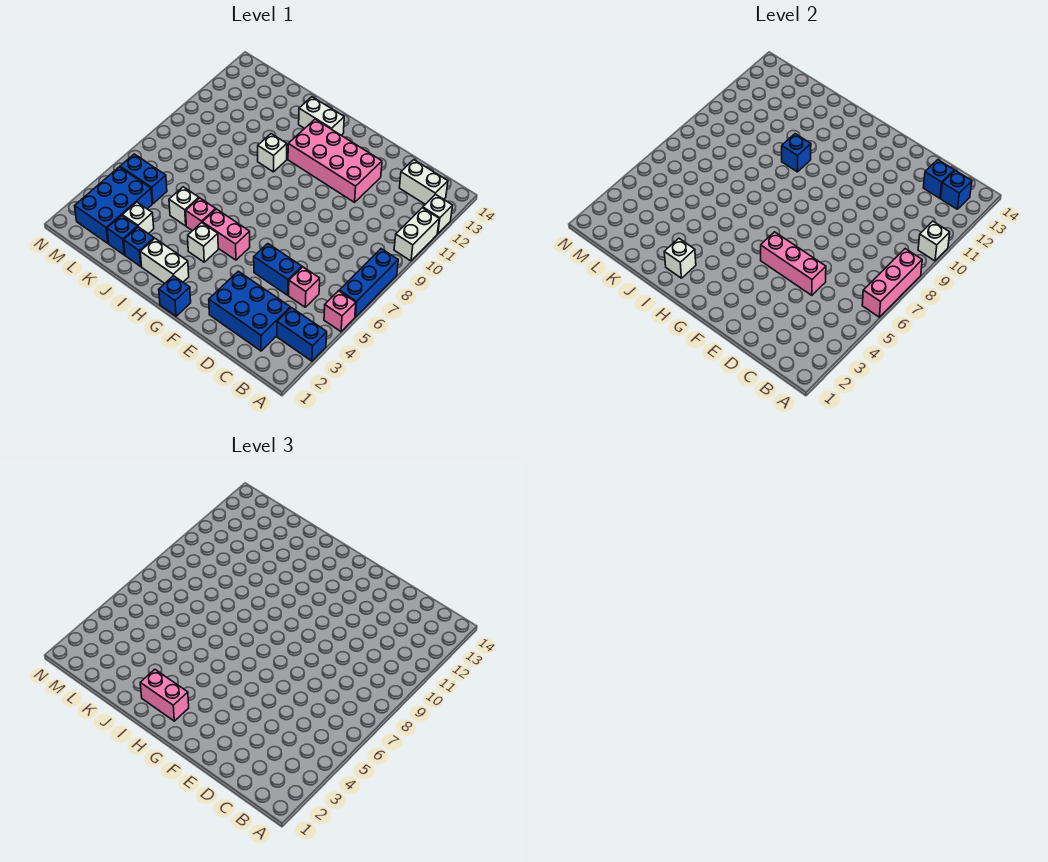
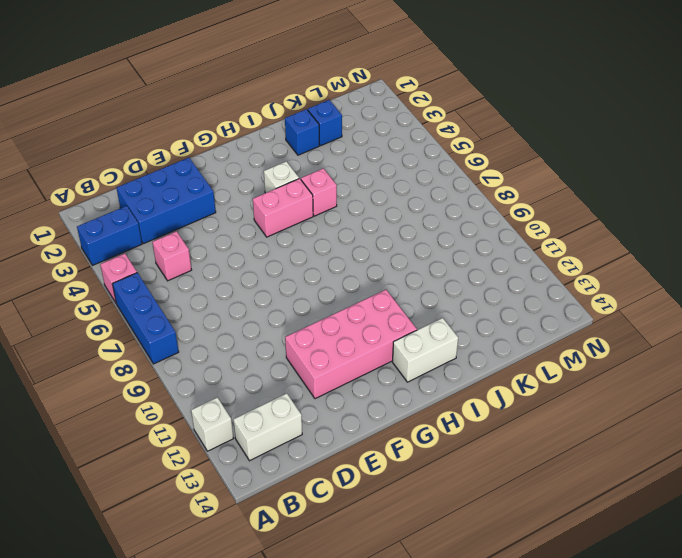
none -> white 1x2 brick [394,208,439,261]
none -> blue 1x2 brick [254,244,302,295]
none -> blue 1x1 brick [159,276,191,316]
none -> white 1x2 brick [140,238,189,283]

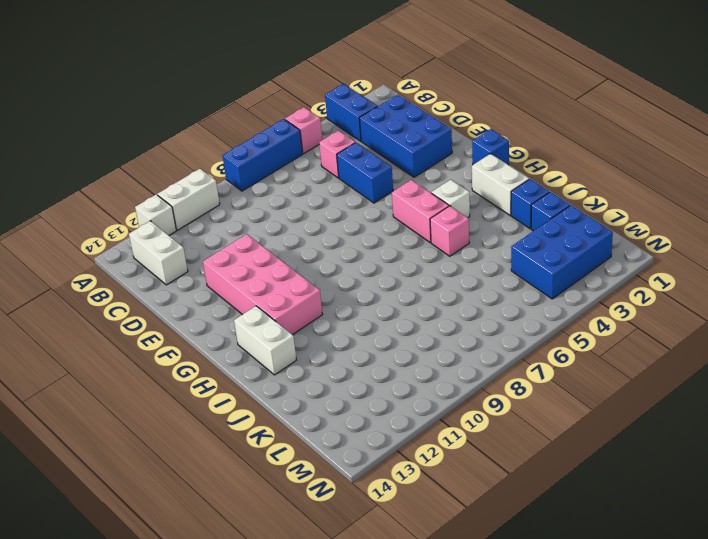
none -> white 1x1 brick [258,134,287,172]
none -> white 1x1 brick [169,187,199,226]
none -> white 1x1 brick [122,202,154,234]
none -> blue 1x2 brick [120,154,167,204]

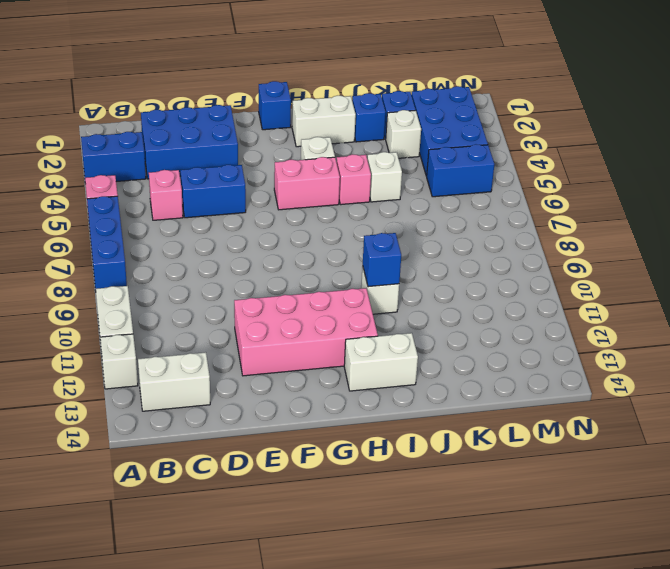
none -> pink 1x3 brick [862,249,922,317]
none -> white 1x1 brick [918,221,950,261]
none -> blue 1x1 brick [941,171,972,209]
none -> blue 1x1 brick [923,160,954,198]

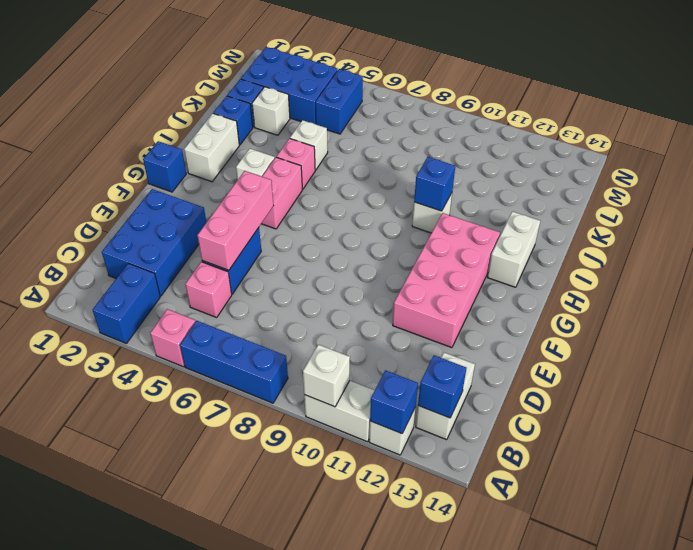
blue 1x1 brick [370,370,418,434] -> blue 1x1 brick moved to [923,160,954,198]
none -> pink 1x3 brick [862,249,922,317]
none -> white 1x1 brick [664,238,696,278]
none -> pink 1x2 brick [140,669,189,721]

